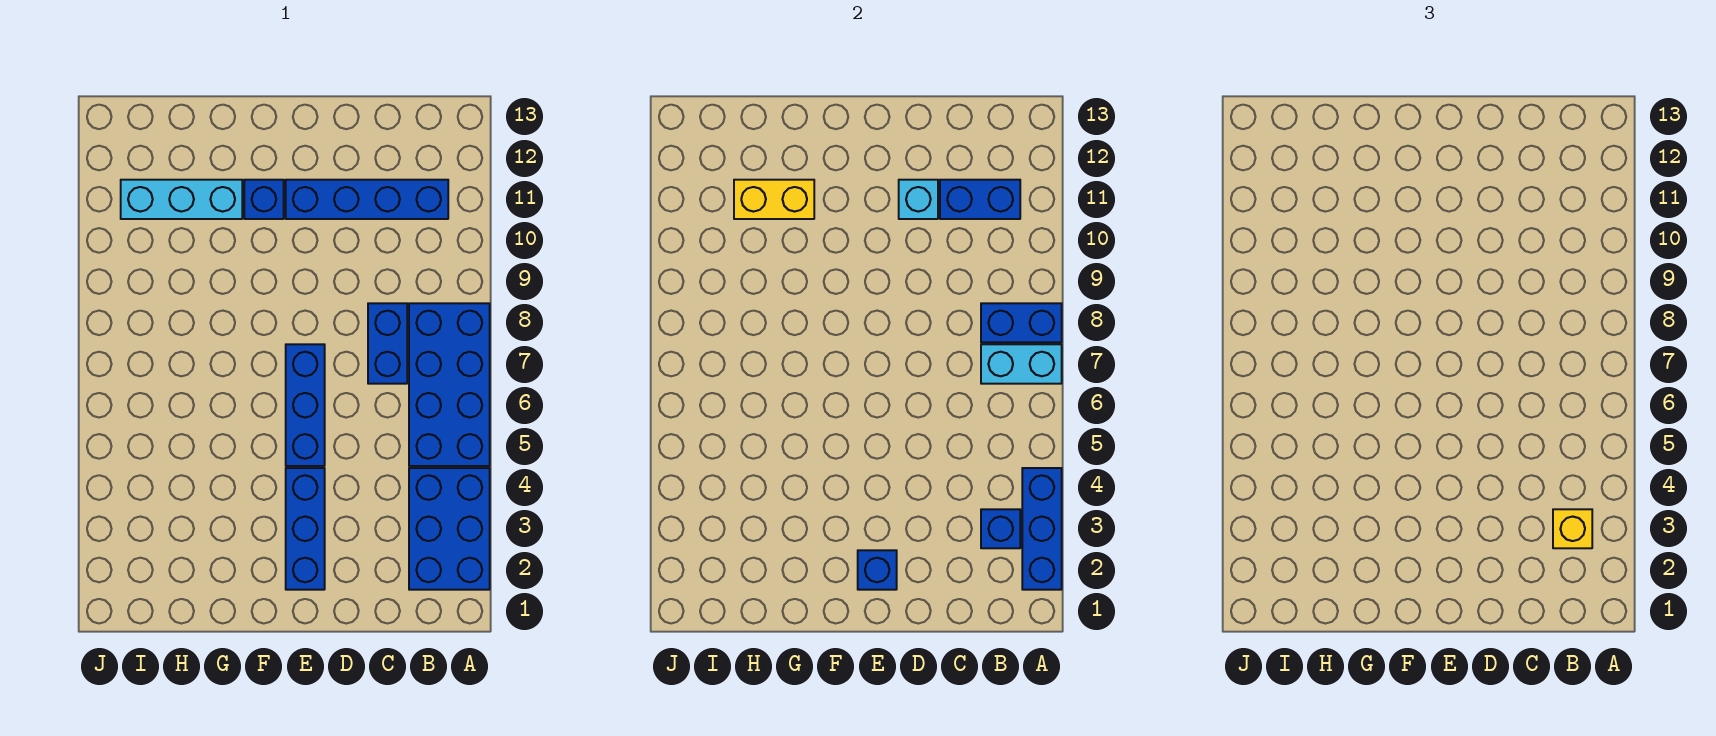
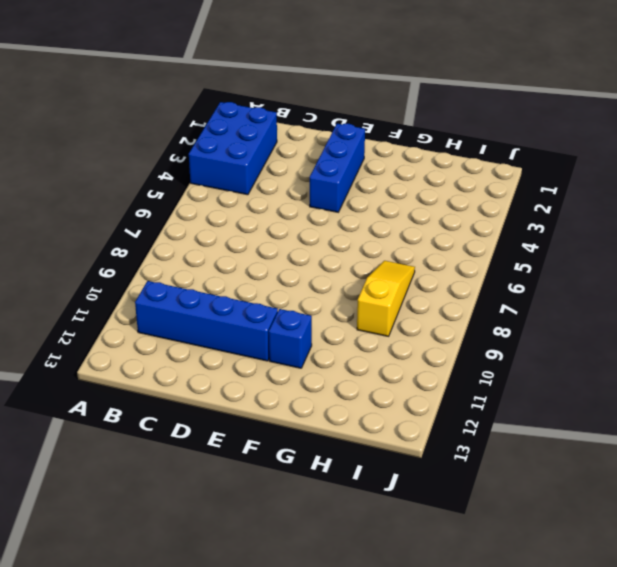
yellow 1x3 slope [357,261,415,336] -> none
none -> blue 2x4 brick [409,303,490,466]
none -> blue 1x2 brick [368,303,407,384]
none -> blue 1x3 brick [286,344,325,466]

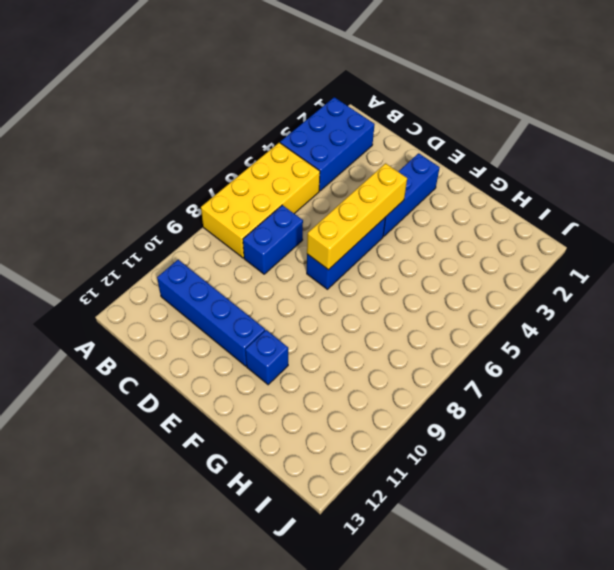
yellow 2x4 brick [201,143,320,258] -> blue 2x4 brick [409,303,490,466]
yellow 1x4 brick [307,163,407,270] -> none
none -> cyan 1x3 brick [121,180,242,219]
none -> blue 1x3 brick [1022,468,1062,590]
none -> cyan 1x2 brick [981,344,1062,384]

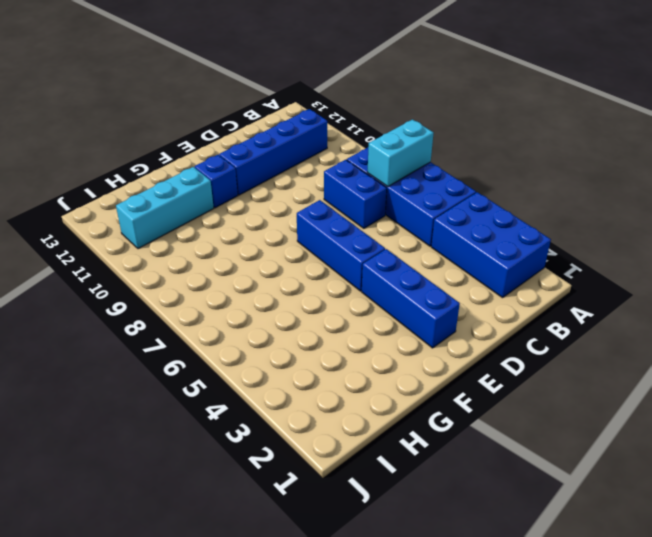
none -> blue 1x3 brick [1022,468,1062,590]
none -> blue 1x2 brick [981,303,1062,342]
none -> blue 1x1 brick [981,509,1020,548]

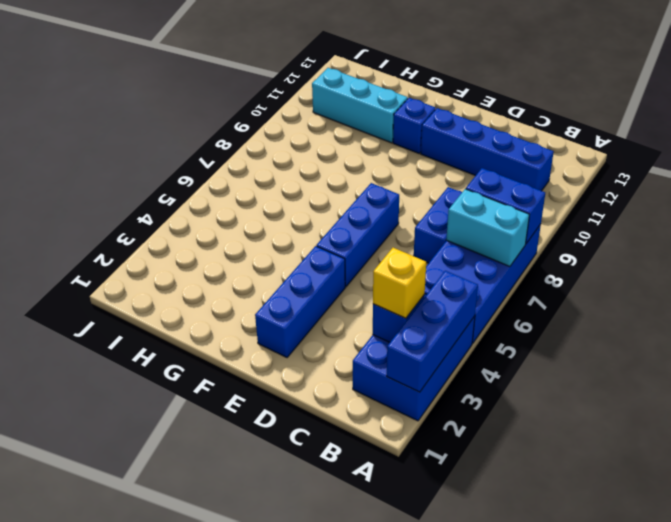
none -> blue 1x2 brick [940,180,1020,219]
none -> cyan 1x1 brick [899,180,938,219]
none -> blue 1x1 brick [858,550,897,590]

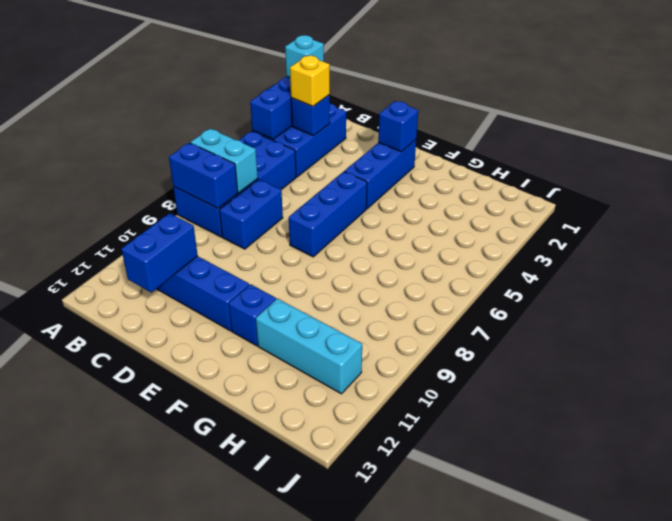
cyan 1x1 brick [285,35,324,78] -> cyan 1x1 brick moved to [899,180,938,219]
blue 1x2 brick [122,213,198,292] -> blue 1x2 brick turned to [940,180,1020,219]
none -> yellow 1x2 brick [734,180,814,219]

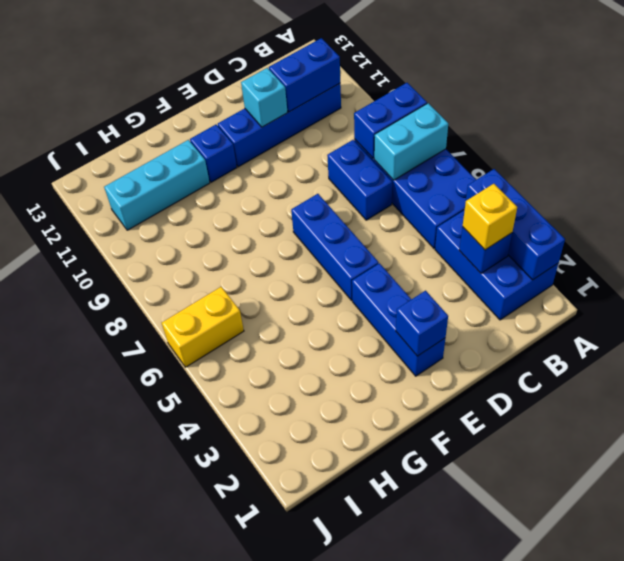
yellow 1x2 brick [162,287,244,367] -> yellow 1x2 brick moved to [734,180,814,219]

